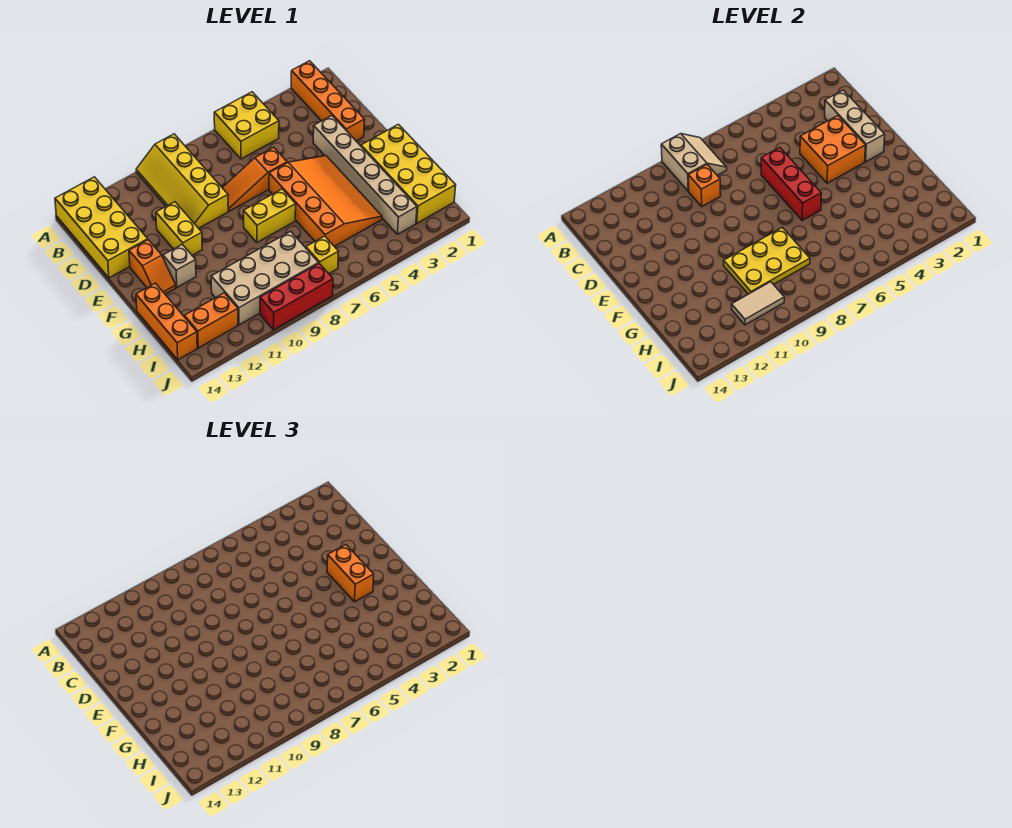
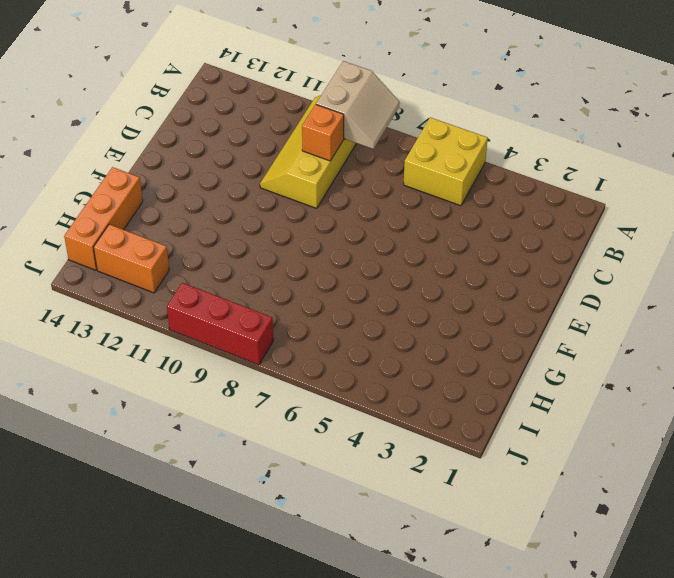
none -> orange 1x4 brick [291,61,365,141]
none -> yellow 2x4 brick [55,177,148,278]
none -> tan 1x6 brick [313,116,417,234]

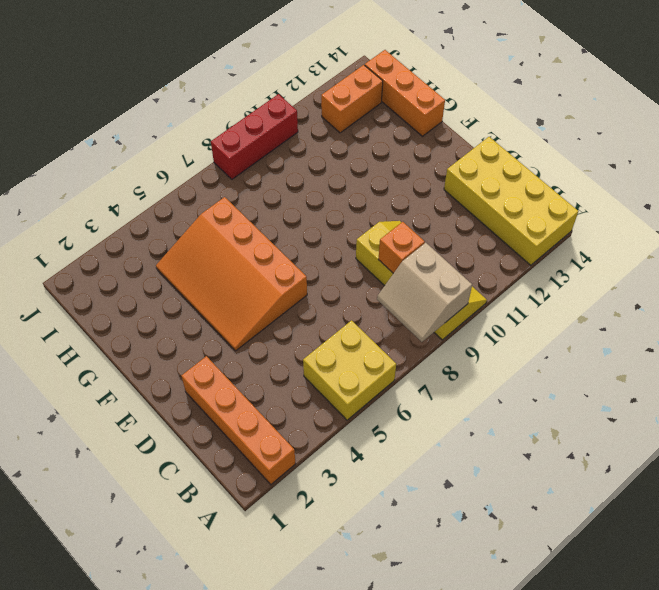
none -> tan 1x6 brick [313,116,417,234]
none -> orange 1x3 slope [223,147,287,211]
none -> yellow 1x2 brick [156,202,202,255]

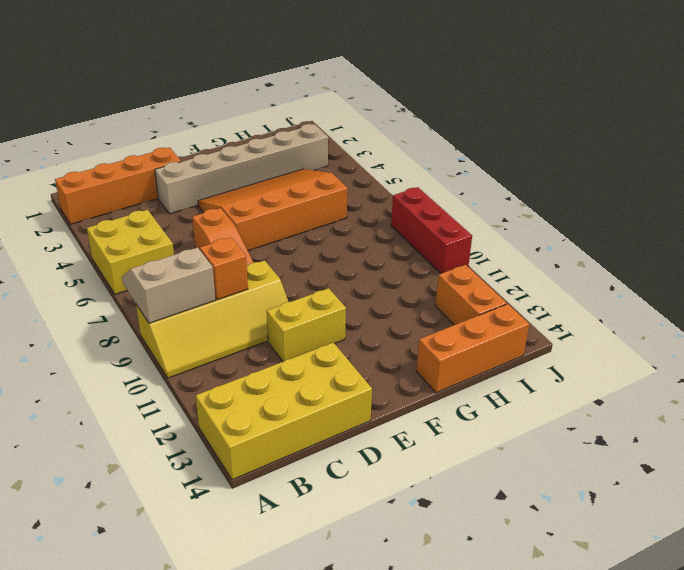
none -> orange 1x2 slope [129,240,176,294]
none -> yellow 2x4 brick [361,124,456,223]
none -> yellow 1x2 brick [244,189,296,242]

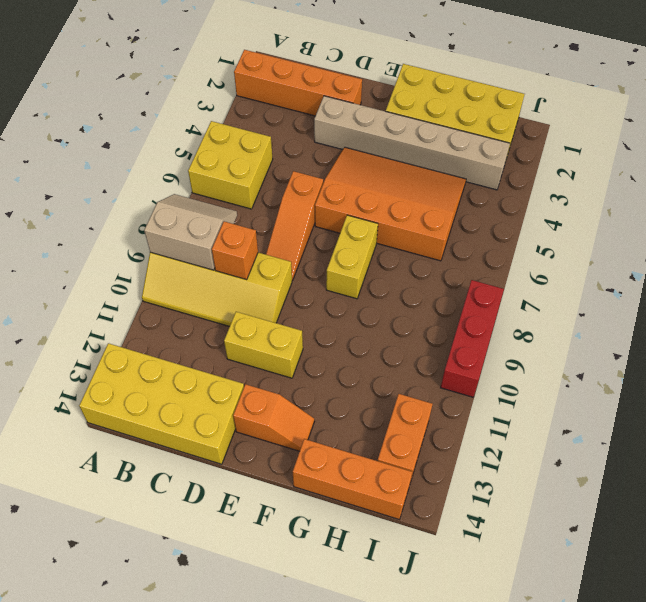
none -> tan 1x1 brick [163,244,196,287]
none -> tan 2x4 brick [211,231,319,325]
none -> yellow 1x1 brick [306,236,338,274]

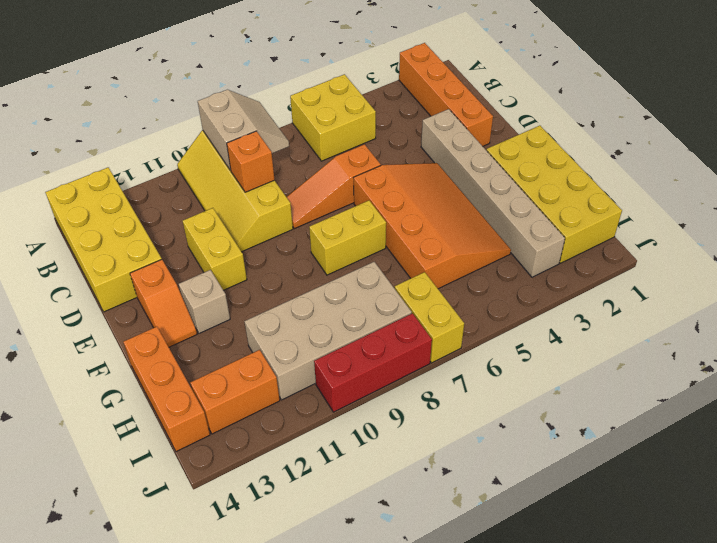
yellow 1x2 brick [395,272,464,363] -> yellow 1x1 brick [306,236,338,274]
none -> tan 1x3 brick [825,90,885,162]
none -> orange 2x2 brick [800,116,865,183]
none -> red 1x3 brick [761,147,821,220]

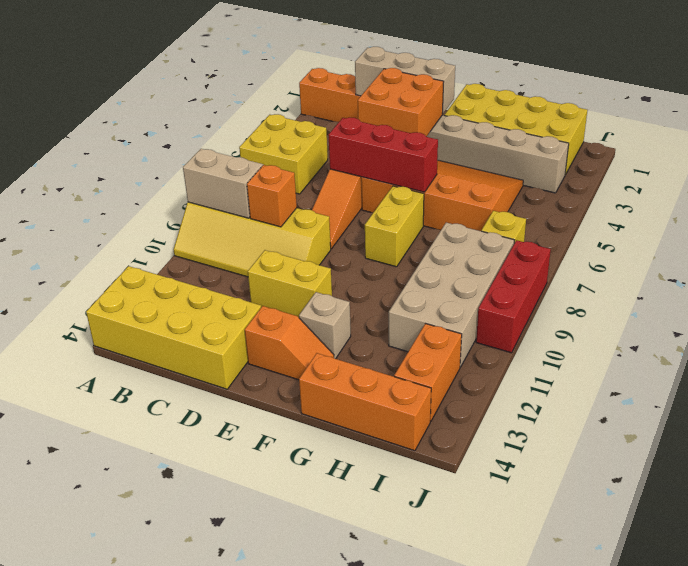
none -> yellow 2x3 plate [724,227,810,294]
none -> tan 1x2 tile [732,282,784,325]
none -> orange 1x2 brick [327,545,374,602]

